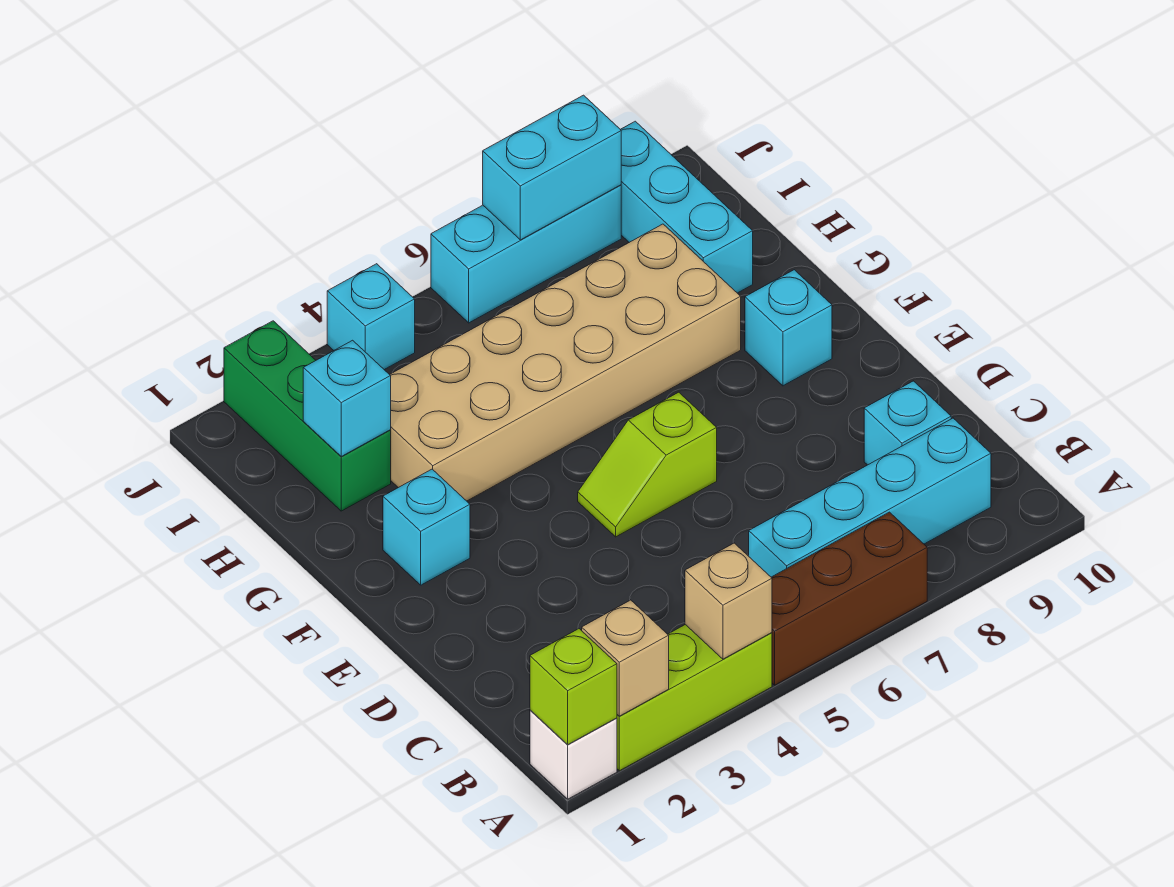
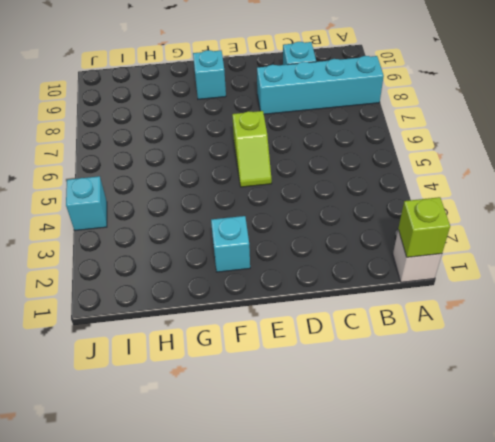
cyan 1x4 brick [257,56,384,114] -> cyan 1x4 brick turned to [749,418,991,577]
none -> lime 1x3 brick [617,625,772,771]
none -> brown 1x3 brick [771,512,927,685]
none -> tan 2x6 brick [390,224,741,501]

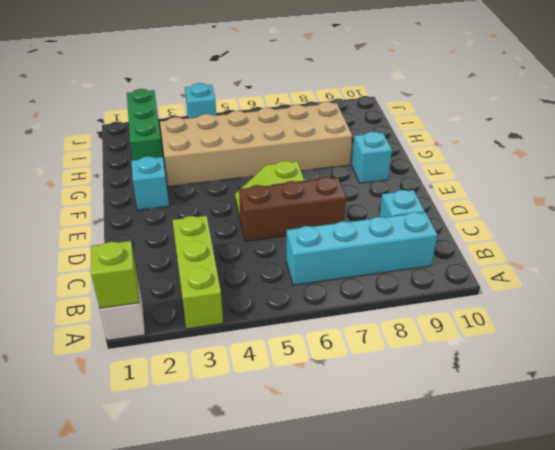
lime 1x3 brick [173,216,223,329] -> lime 1x3 brick turned to [617,625,772,771]
brown 1x3 brick [239,177,346,241] -> brown 1x3 brick moved to [771,512,927,685]
none -> cyan 1x3 brick [620,121,753,293]
none -> cyan 1x3 brick [431,185,621,323]
none -> tan 1x1 brick [582,600,669,716]

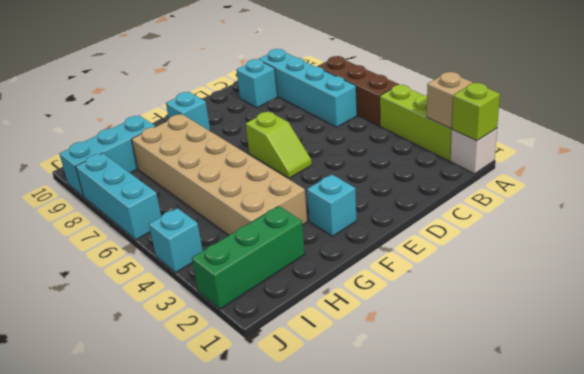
none -> tan 1x1 brick [685,543,772,659]
none -> cyan 1x1 brick [303,340,391,456]
none -> cyan 1x2 brick [483,95,621,240]

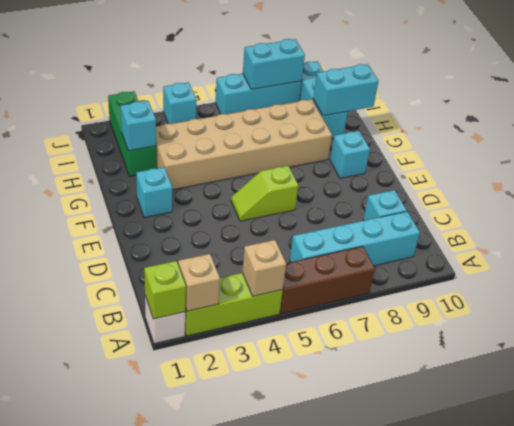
cyan 1x2 brick [313,64,379,116] -> none

